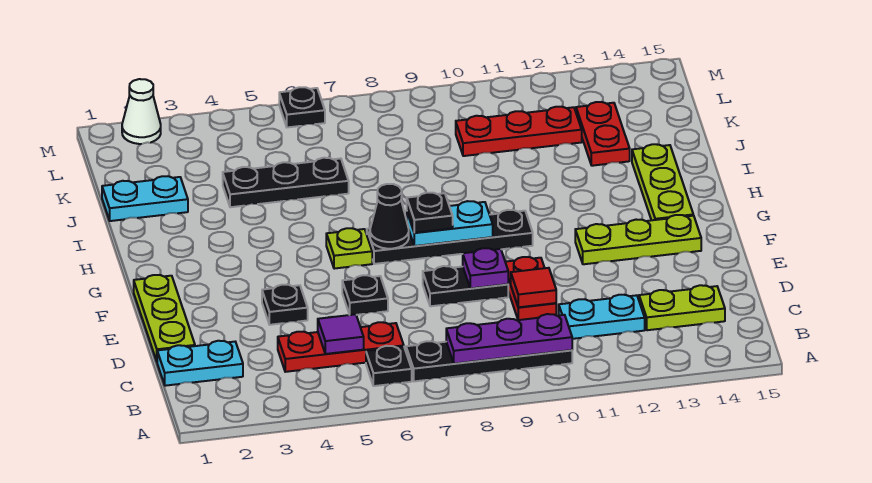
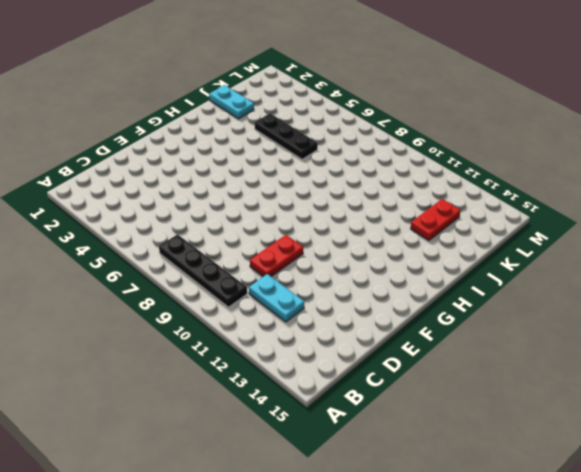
none -> black 1x1 plate [366,346,412,386]
none -> cyan 1x2 plate [157,341,243,386]
none -> red 1x3 plate [278,322,404,372]

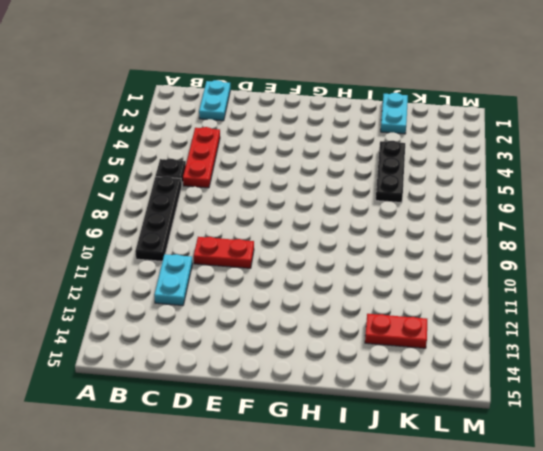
none -> lime 1x2 plate [639,285,725,330]
none -> lime 1x3 plate [134,275,195,361]
none -> black 1x1 plate [262,285,308,325]

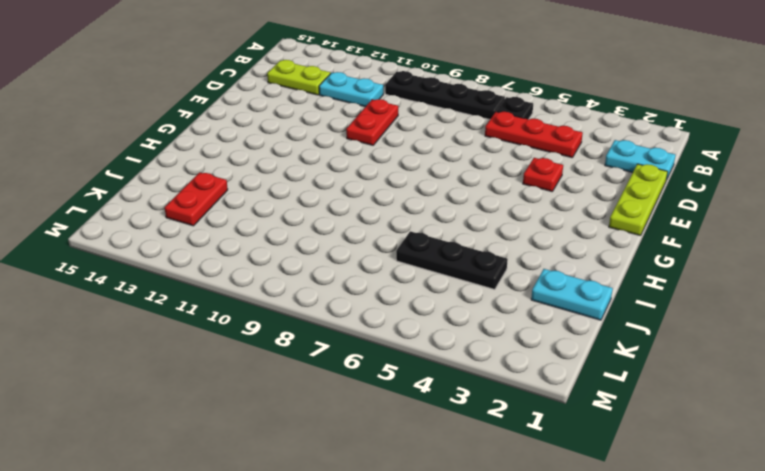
red 1x1 plate [523,158,563,191] -> black 1x1 plate [262,285,308,325]
none -> black 1x1 plate [342,275,388,315]
none -> black 1x2 plate [423,266,508,306]
none -> lime 1x3 plate [575,215,701,264]

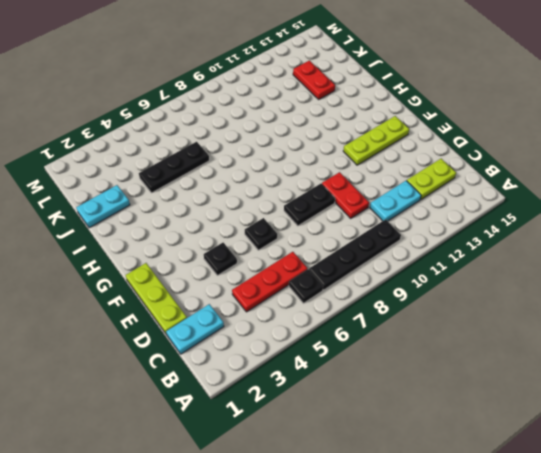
none -> lime 1x1 plate [326,228,372,269]
none -> black 1x4 plate [367,210,533,264]
none -> lime 1x3 plate [632,144,693,220]

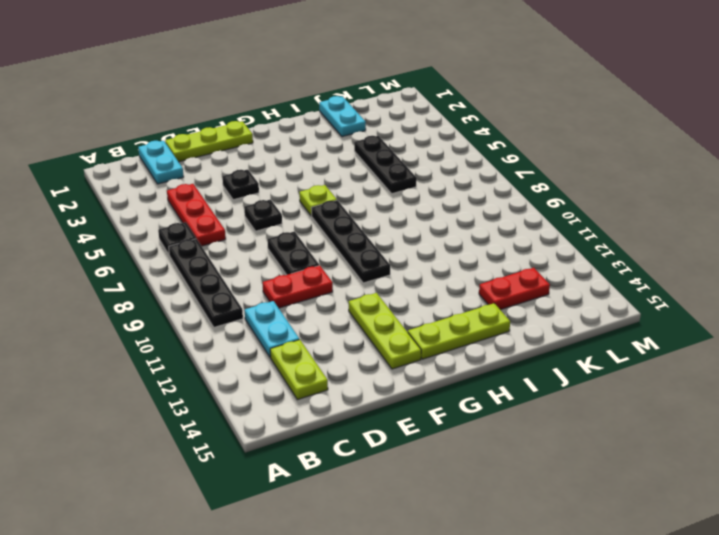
none -> red 1x3 plate [456,107,582,156]
none -> white 1x1 cone [122,79,161,144]
none -> black 1x1 plate [279,87,325,127]

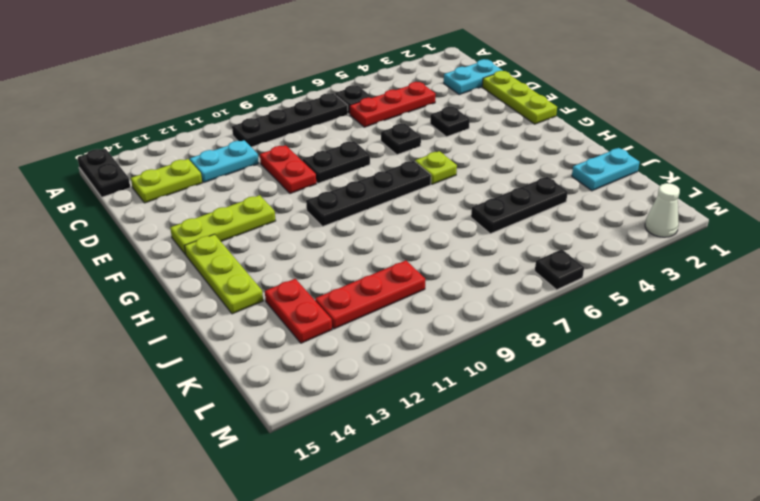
black 1x2 plate [77,149,130,197] -> none
none -> purple 1x3 plate [446,314,572,364]
none -> purple 1x1 tile [318,314,364,354]
none -> red 1x1 tile [511,268,556,307]

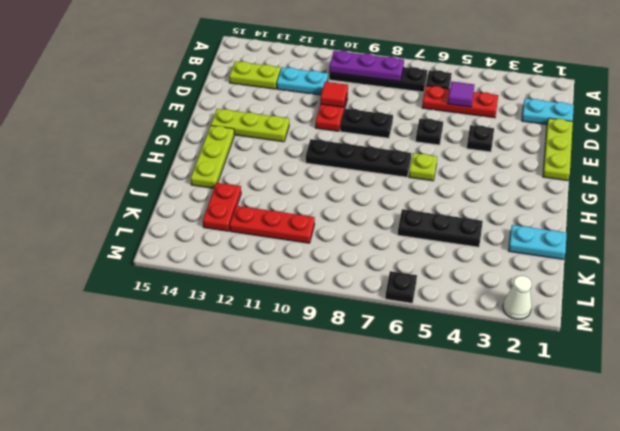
none -> purple 1x1 plate [463,248,508,288]
none -> black 1x1 cone [370,184,409,249]
none -> cyan 1x2 plate [407,201,493,246]

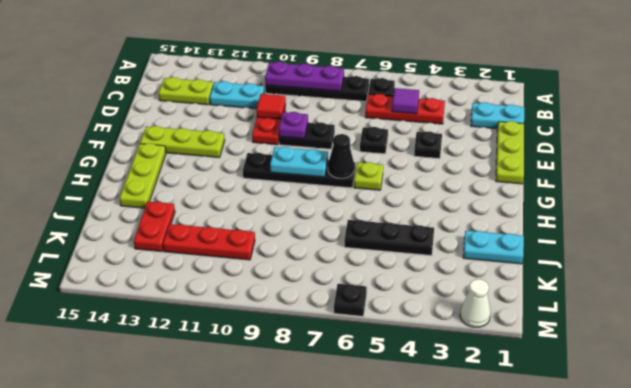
none -> black 1x1 plate [407,193,453,233]

